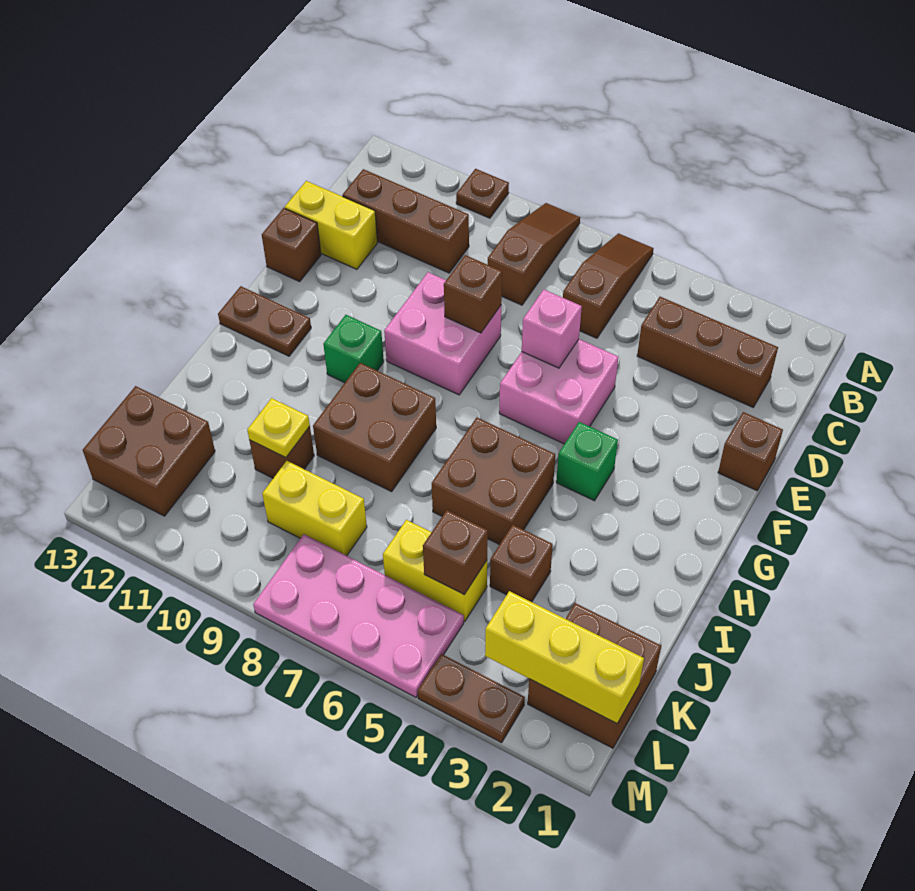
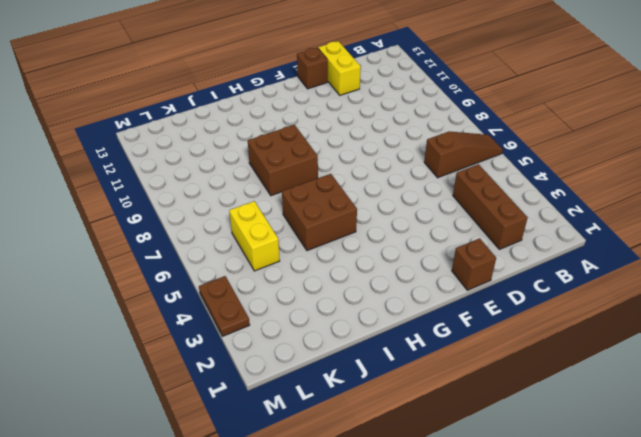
none -> brown 1x3 slope [488,203,580,305]
none -> brown 1x1 plate [456,169,509,218]
none -> brown 1x3 brick [342,169,469,273]

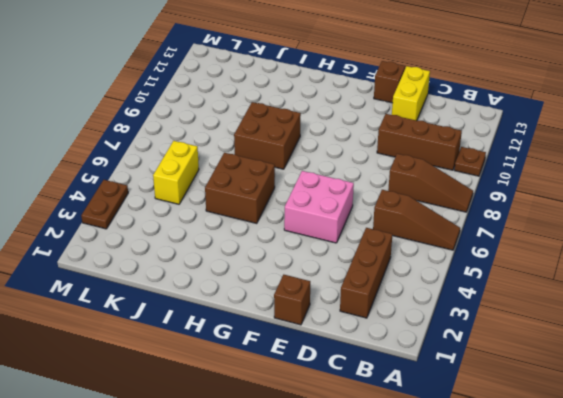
brown 1x3 brick [377,114,462,170] -> brown 1x3 brick turned to [342,169,469,273]
none -> pink 2x2 brick [384,272,501,395]
none -> green 1x1 brick [556,422,618,501]
none -> green 1x1 brick [323,315,384,383]

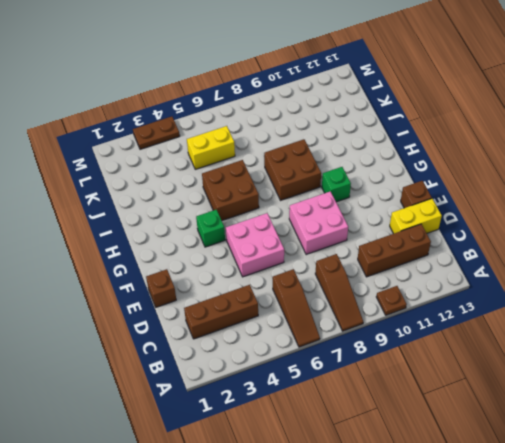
none -> brown 1x2 plate [218,286,311,356]
none -> brown 1x1 brick [490,525,553,602]
none -> brown 1x1 brick [249,426,314,478]

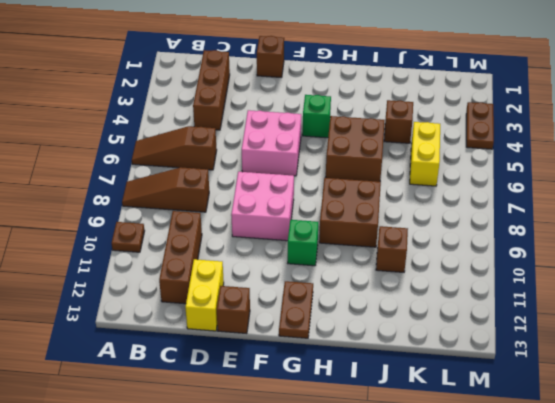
none -> brown 2x2 brick [528,603,661,748]
none -> yellow 1x2 brick [262,461,367,556]
none -> brown 2x2 brick [83,386,215,516]

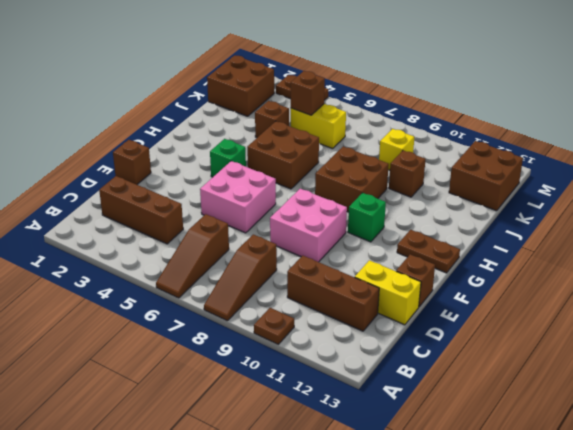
yellow 1x1 brick [379,129,414,170] -> yellow 1x2 brick [262,461,367,556]
none -> pink 2x4 plate [253,534,464,697]
none -> pink 1x1 brick [522,289,582,368]
none -> brown 1x1 brick [444,255,502,333]

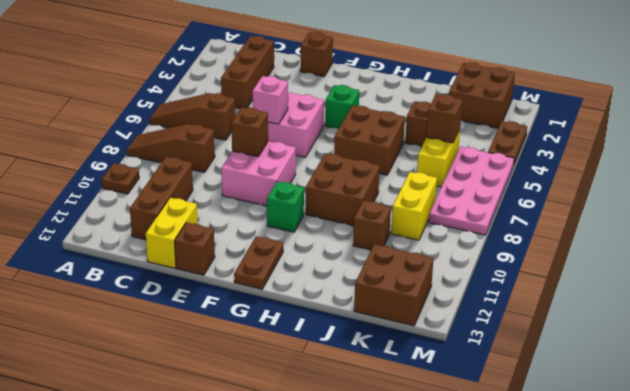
none -> yellow 1x1 plate [247,398,310,458]
none -> yellow 1x3 brick [485,591,644,723]

